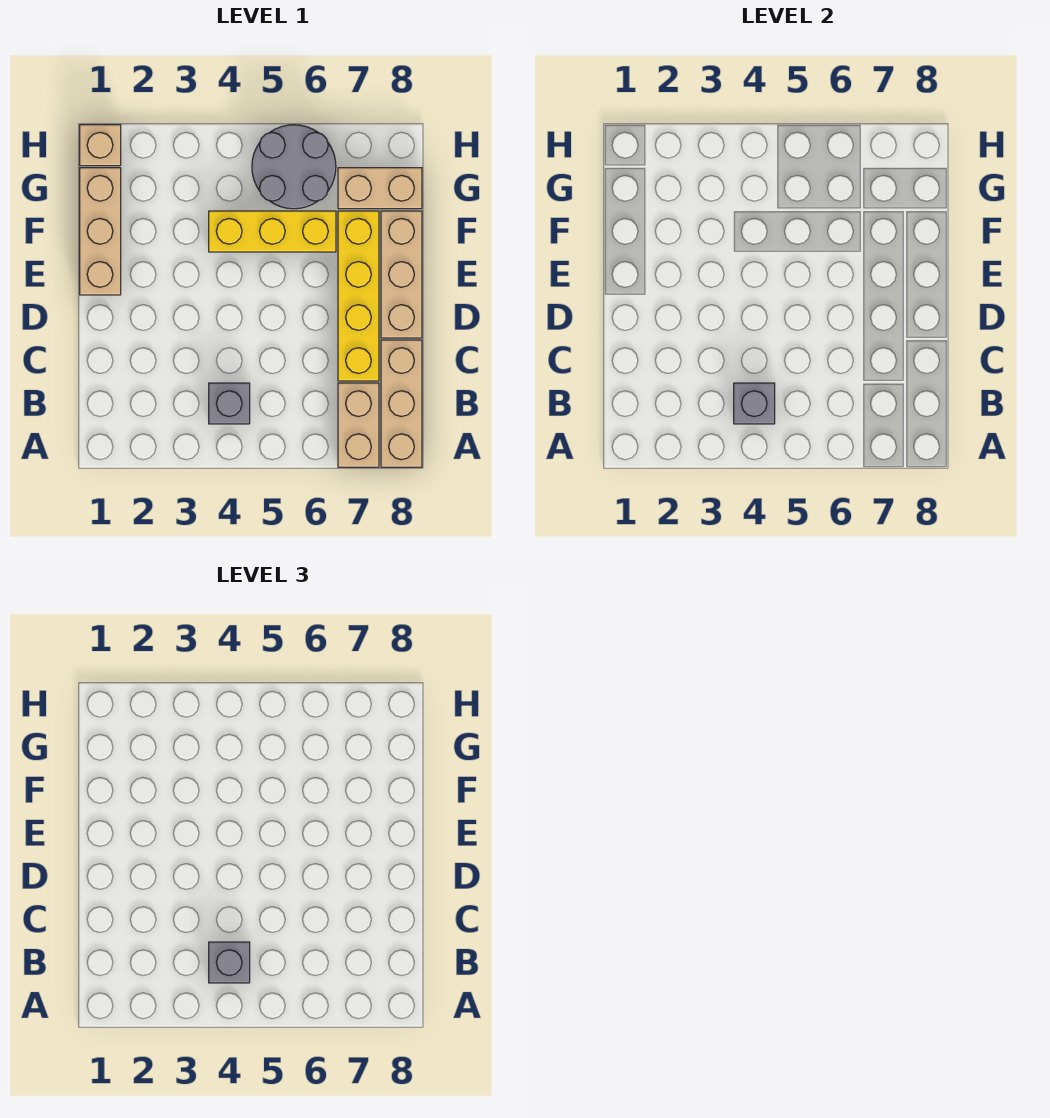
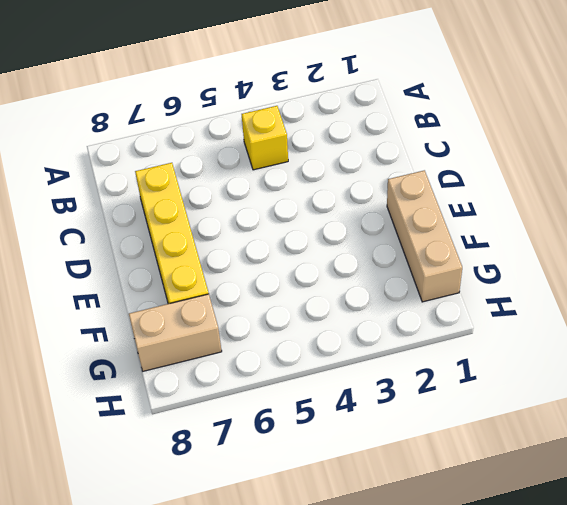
yellow 1x1 brick [242,106,288,170] -> grey 1x1 brick [209,383,250,424]
none -> tan 1x2 brick [338,383,379,467]
none -> tan 1x3 brick [381,340,422,467]
none -> tan 1x3 brick [381,211,422,338]

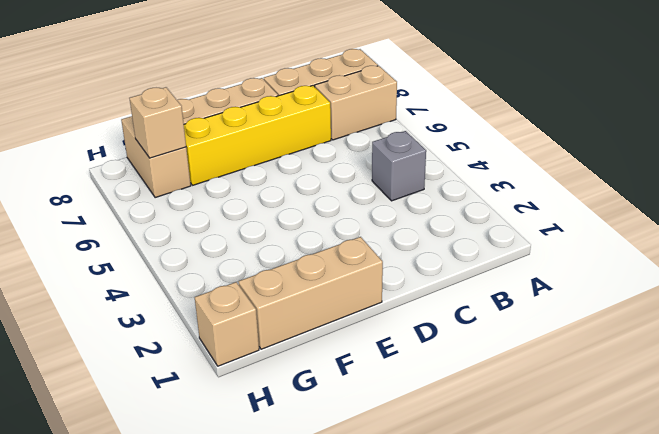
tan 1x1 brick [129,87,186,158] -> none
none -> yellow 1x3 brick [209,211,336,252]
none -> grey 2x2 round brick [252,125,336,209]
none -> grey 1x1 brick [734,383,775,424]

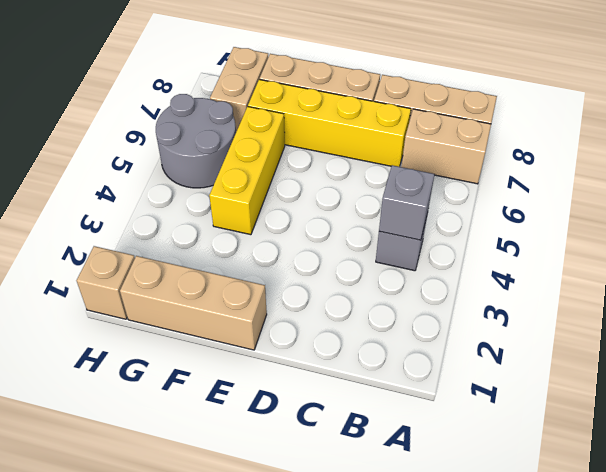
none -> grey 1x1 brick [209,942,250,983]

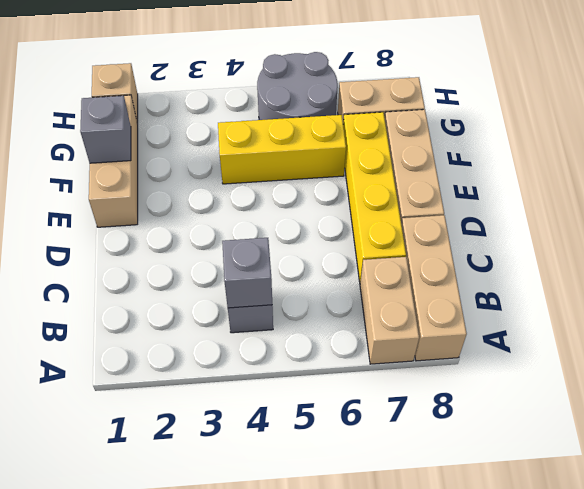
grey 1x1 brick [80,96,131,163] -> grey 1x1 brick moved to [209,942,250,983]

